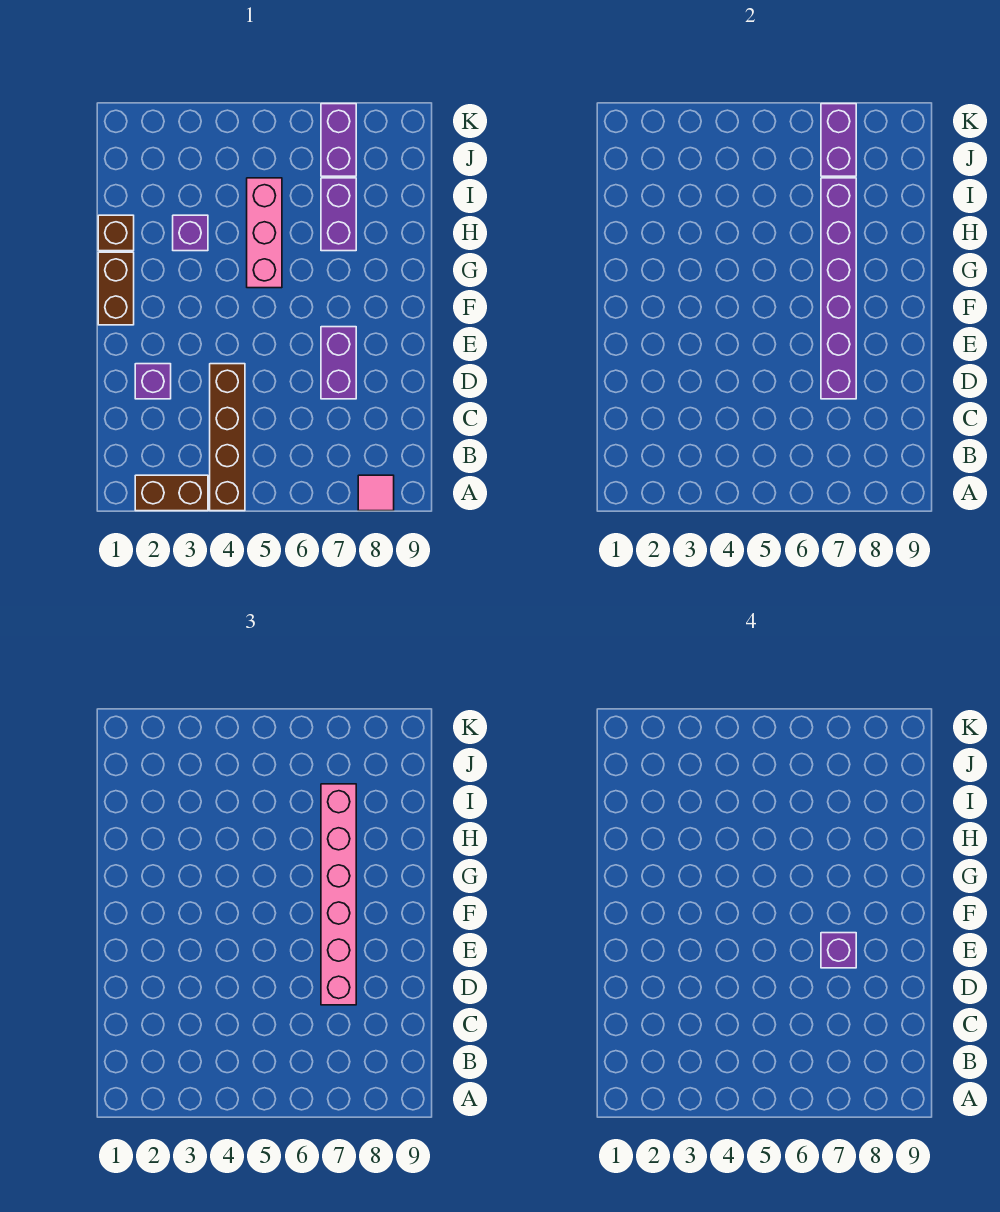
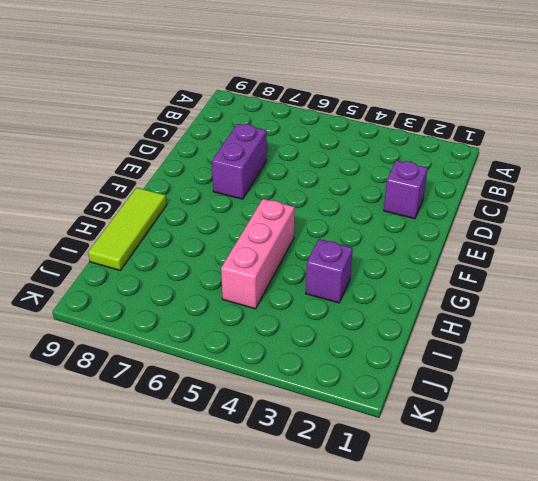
lime 1x3 tile [88,188,167,270] -> none
none -> brown 1x2 brick [135,475,208,511]
none -> brown 1x4 brick [210,364,245,511]
none -> pink 1x1 tile [358,475,394,511]

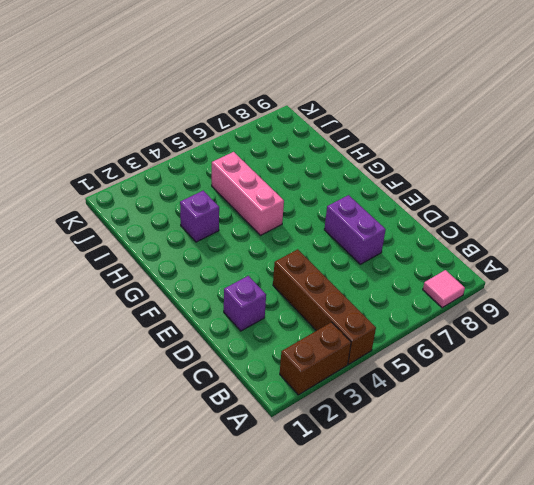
none -> brown 1x2 brick [98,252,134,325]
none -> brown 1x1 brick [98,215,134,251]
none -> purple 1x2 brick [321,178,356,251]

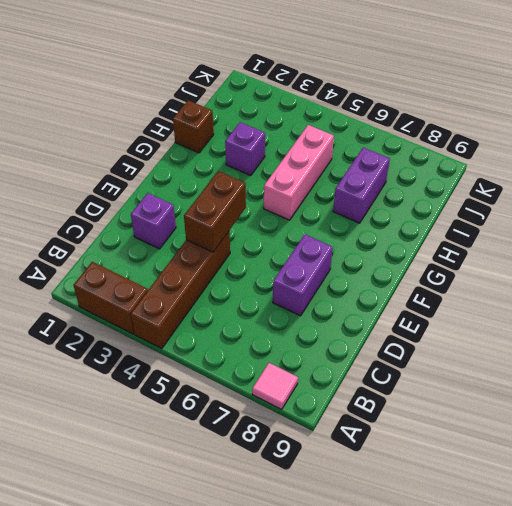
brown 1x2 brick [184,171,246,252] -> brown 1x2 brick moved to [98,252,134,325]
none -> purple 1x2 brick [321,104,356,176]
none -> purple 1x6 brick [821,178,856,399]
none -> purple 1x2 brick [821,104,856,176]

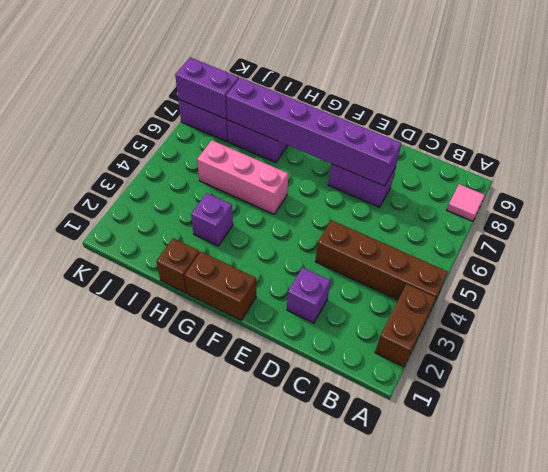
none -> pink 1x6 brick [321,784,356,1005]
none -> purple 1x1 brick [821,933,856,968]

